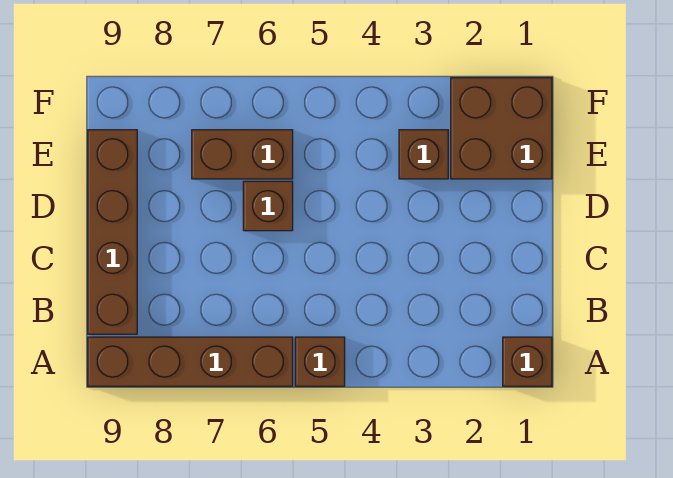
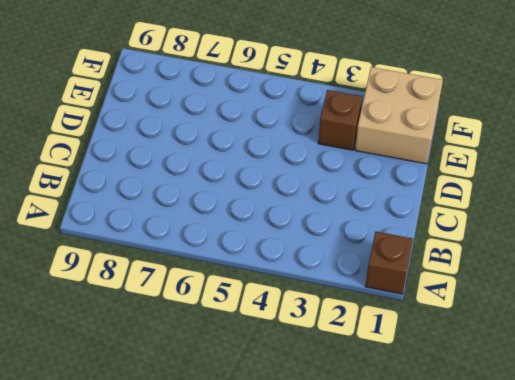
tan 2x2 brick [355,67,443,164] -> brown 2x2 brick [451,78,552,179]
none -> brown 1x1 brick [295,337,345,386]
none -> brown 1x4 brick [88,337,293,386]

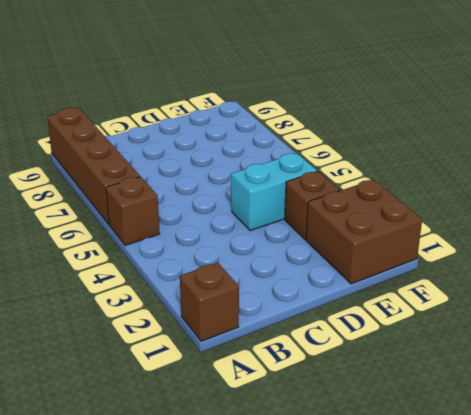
cyan 1x2 brick [231,153,317,231] -> none
none -> brown 1x4 brick [88,130,137,334]
none -> brown 1x1 brick [243,181,293,231]

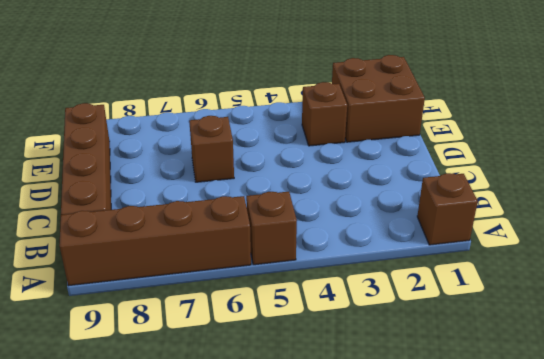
none -> brown 1x2 brick [192,130,293,179]

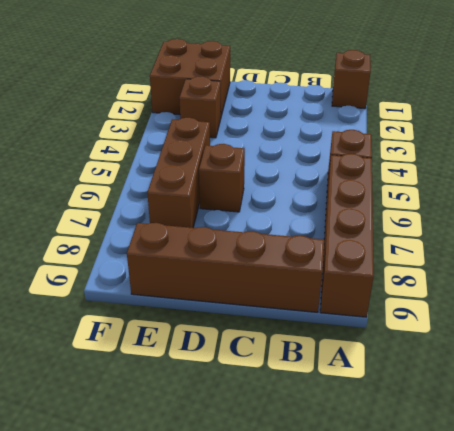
brown 1x3 brick [147,118,210,228] -> brown 1x2 brick [192,130,293,179]

